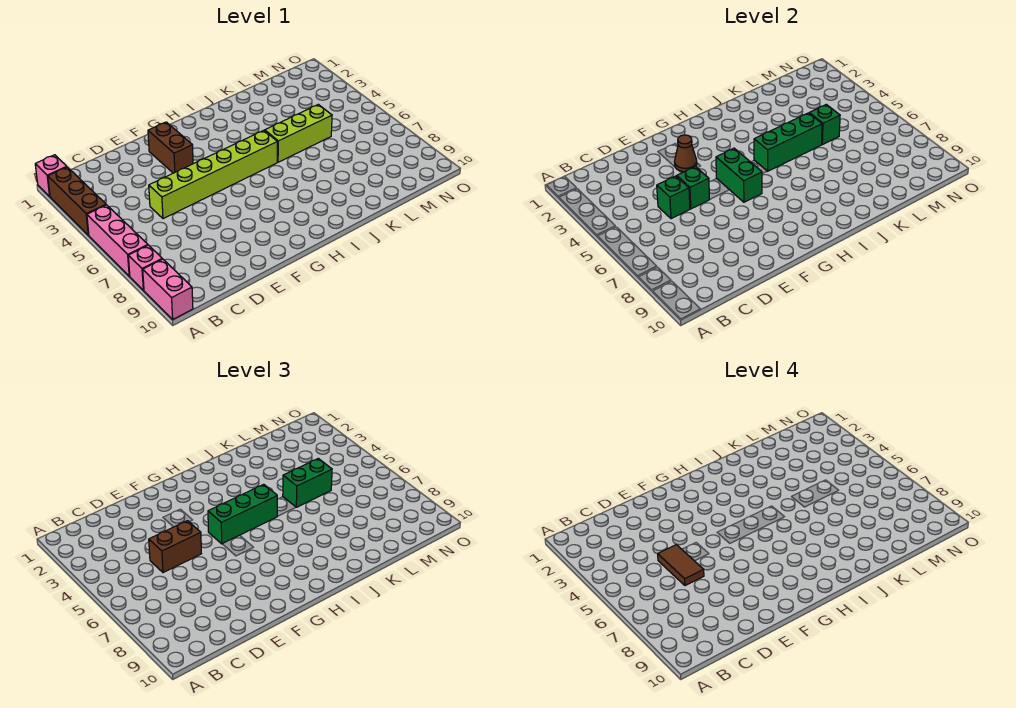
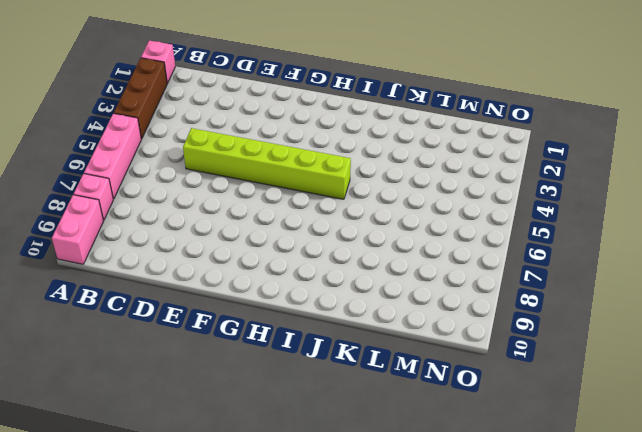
none -> brown 1x2 brick [148,122,193,173]
none -> lime 1x3 brick [265,104,332,162]
none -> green 1x1 brick [657,176,690,219]

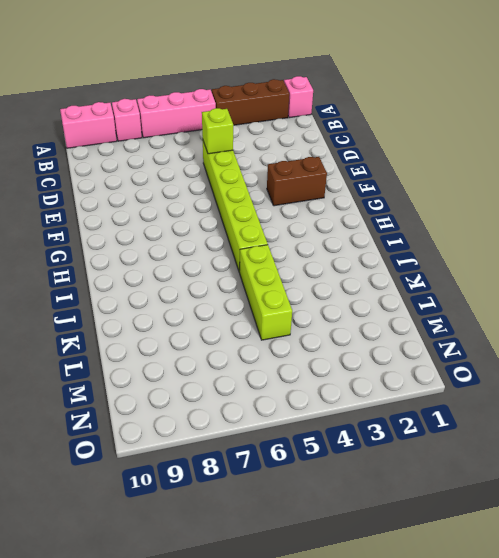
lime 1x1 brick [202,108,233,154] -> green 1x1 brick [657,176,690,219]
none -> green 1x1 brick [677,167,710,209]
none -> brown 1x1 cone [674,135,697,172]
none -> green 1x2 brick [716,148,762,202]

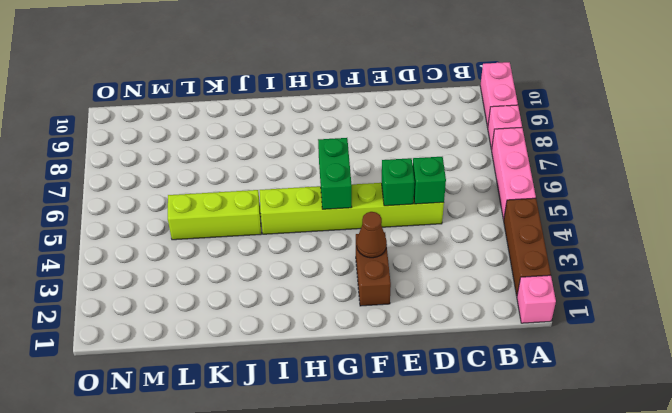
none -> green 1x3 brick [754,113,822,171]
none -> green 1x1 brick [809,104,840,145]
none -> brown 1x2 brick [149,521,201,573]

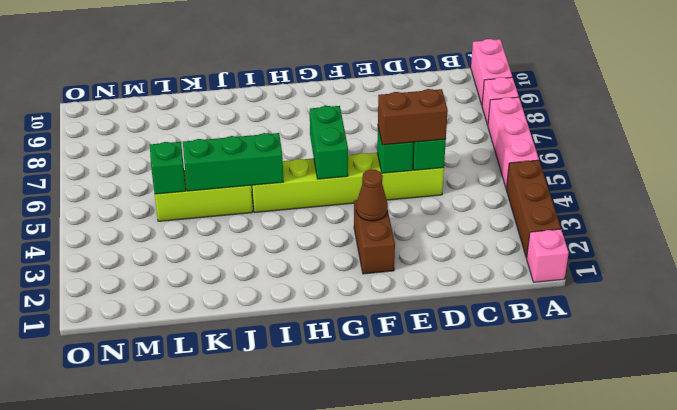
none -> green 1x3 brick [208,484,277,544]
none -> green 1x2 brick [283,458,332,507]
none -> brown 1x2 tile [658,545,704,586]

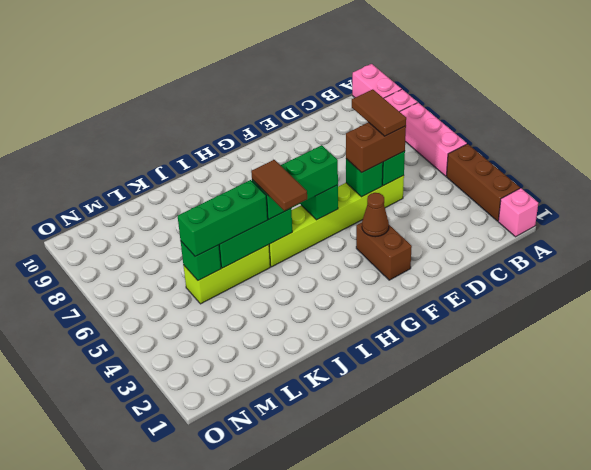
brown 1x2 tile [251,160,307,211] -> none
green 1x3 brick [178,180,268,257] -> green 1x2 brick [283,458,332,507]

